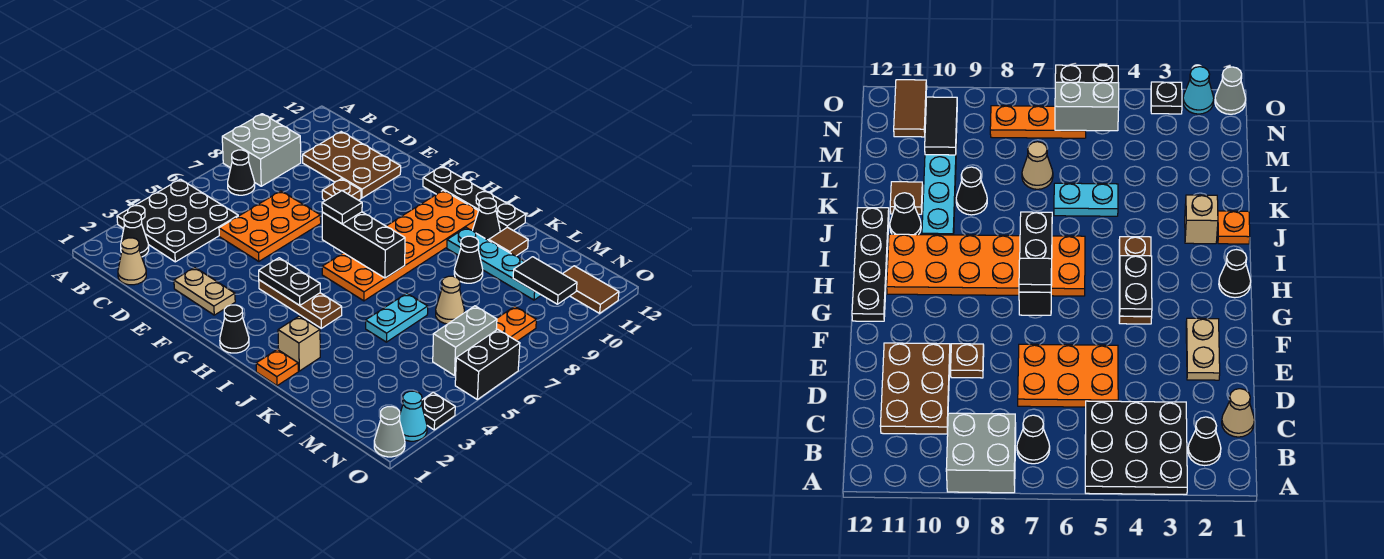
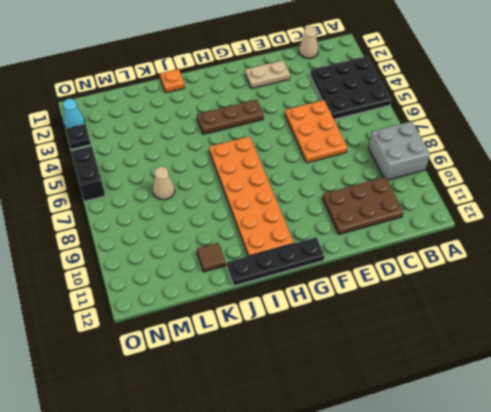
none -> black 1x1 cone [121,212,149,257]
none -> black 1x1 cone [228,150,255,195]
none -> brown 1x1 plate [322,179,361,201]
none -> black 1x1 cone [220,305,249,353]

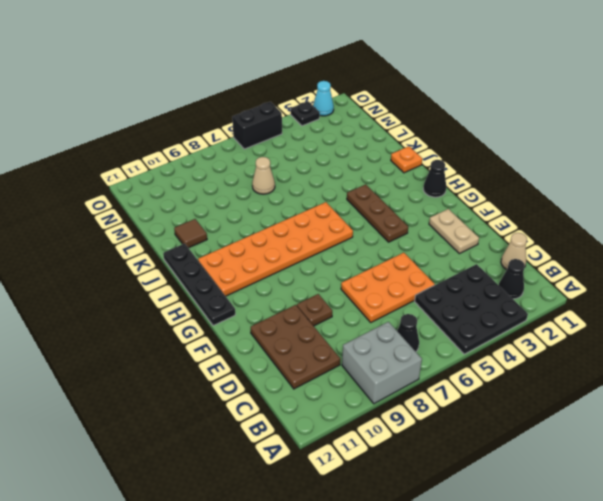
none -> tan 1x1 brick [278,316,320,371]
none -> cyan 1x4 plate [447,228,541,300]
none -> black 1x1 cone [473,198,500,240]
none -> cyan 1x2 plate [366,293,428,342]

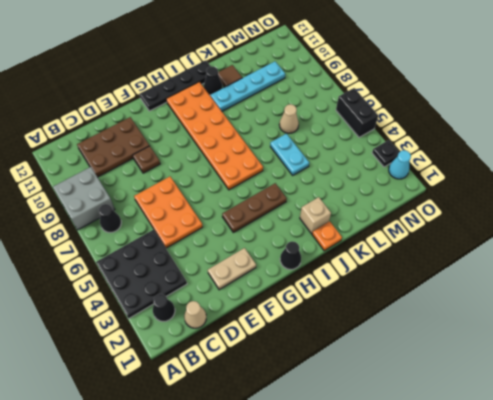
none -> black 1x1 cone [454,236,483,283]
none -> orange 1x3 plate [496,306,536,341]
none -> brown 1x2 tile [563,266,619,313]
none -> grey 1x1 cone [374,407,405,457]

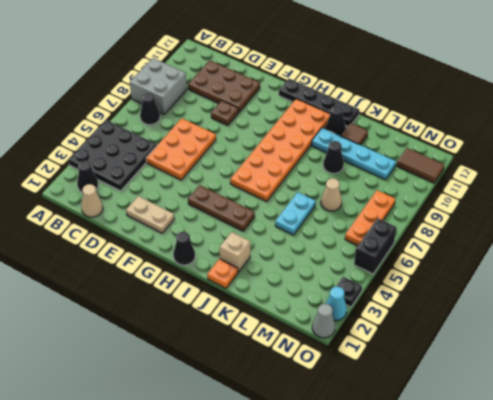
none -> black 1x2 plate [259,258,320,306]
none -> black 1x3 brick [322,212,405,278]
none -> black 1x2 tile [513,257,577,304]
none -> grey 1x2 brick [433,306,497,375]

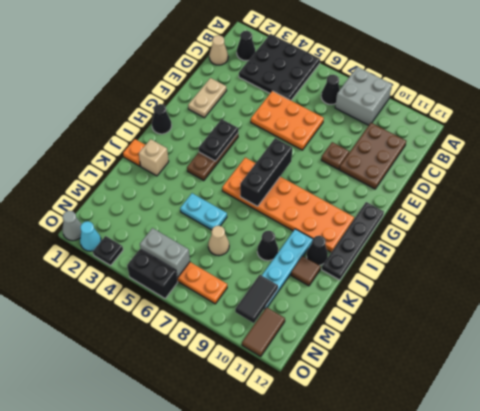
none -> black 1x1 tile [322,191,362,224]

